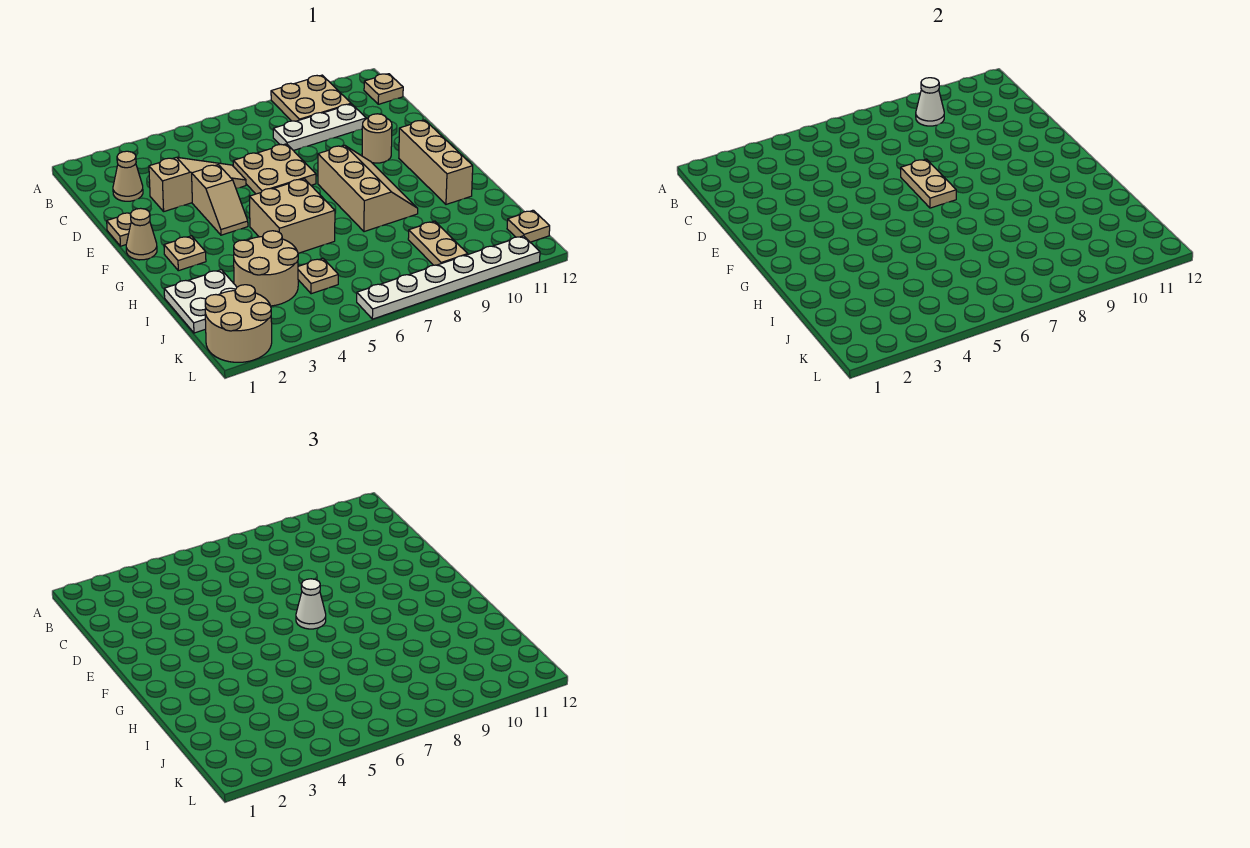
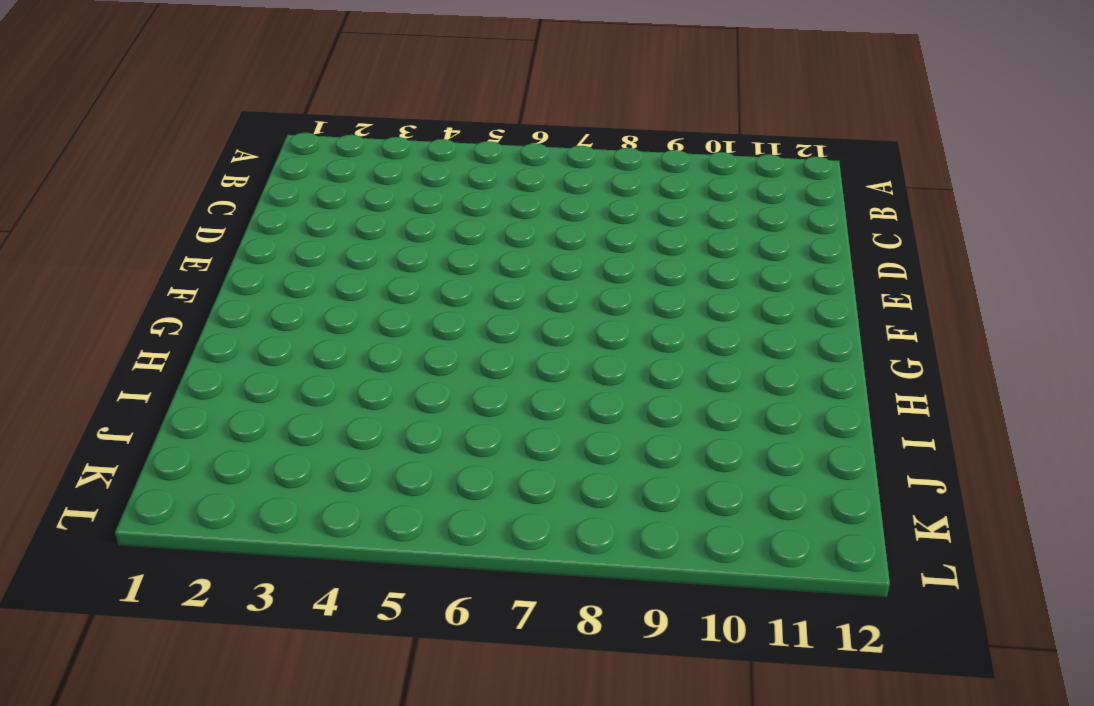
none -> tan 2x2 plate [271,75,351,121]
none -> tan 1x1 plate [364,74,403,104]
none -> tan 1x1 cone [113,151,143,201]

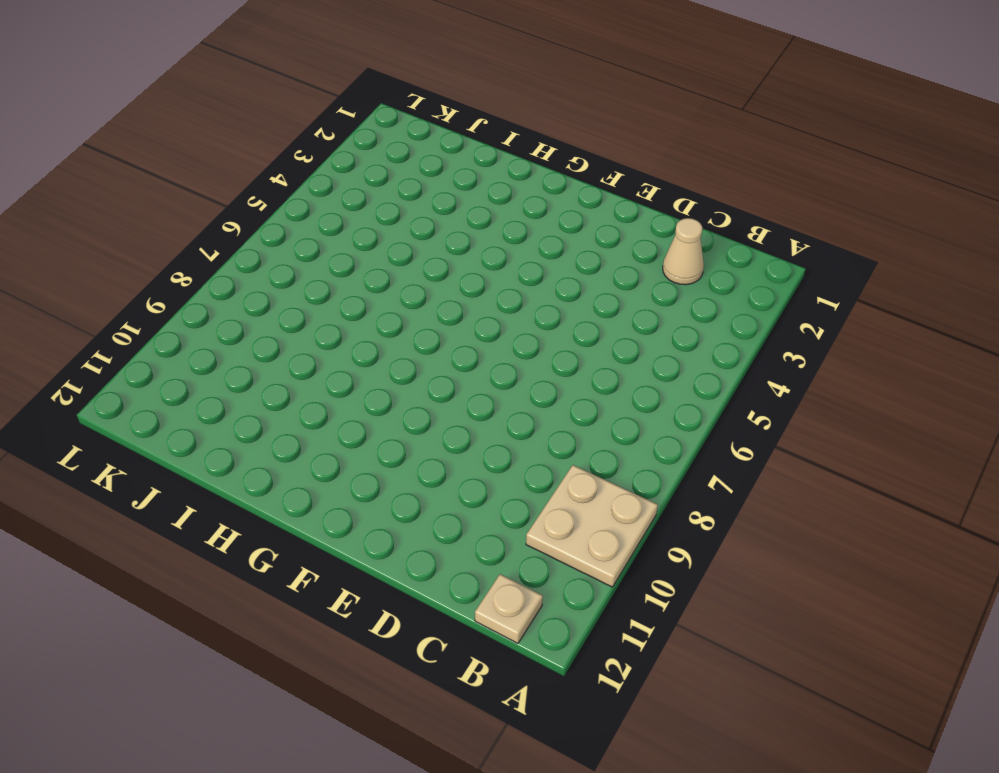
none -> white 1x3 plate [273,104,366,151]
none -> tan 1x3 slope [149,157,246,211]
none -> tan 2x2 plate [233,144,316,194]

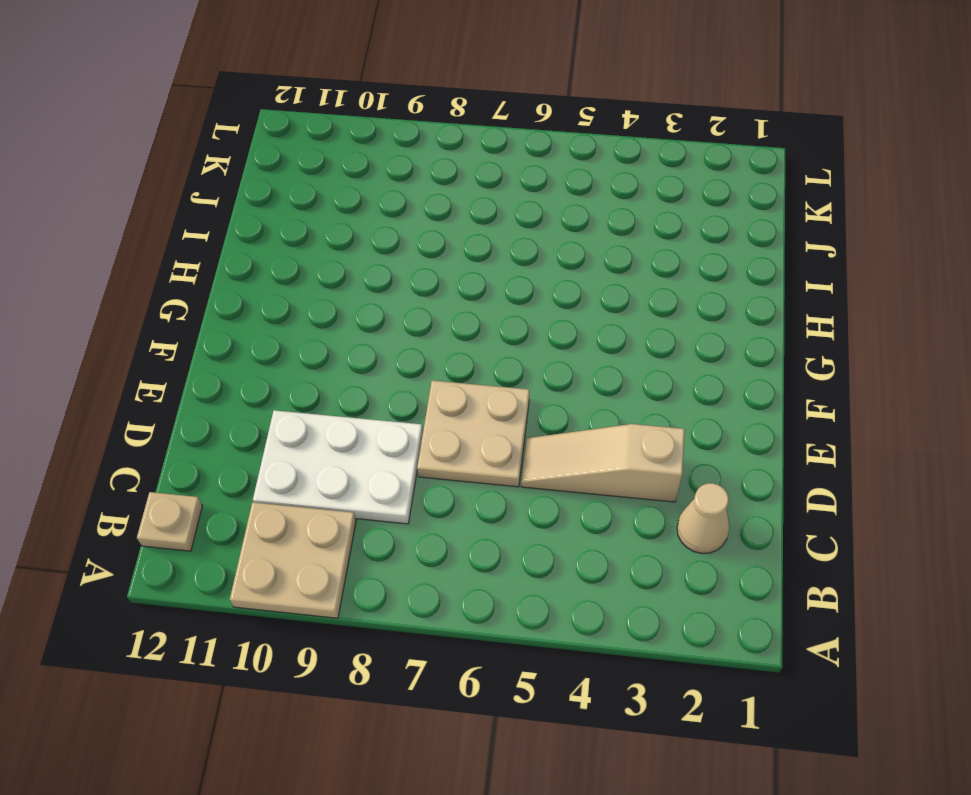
white 2x3 plate [253,410,423,524] -> white 1x3 plate [273,104,366,151]
none -> tan 1x1 plate [107,213,131,246]
none -> tan 1x2 slope [192,165,248,235]
none -> tan 1x1 round brick [362,114,392,163]

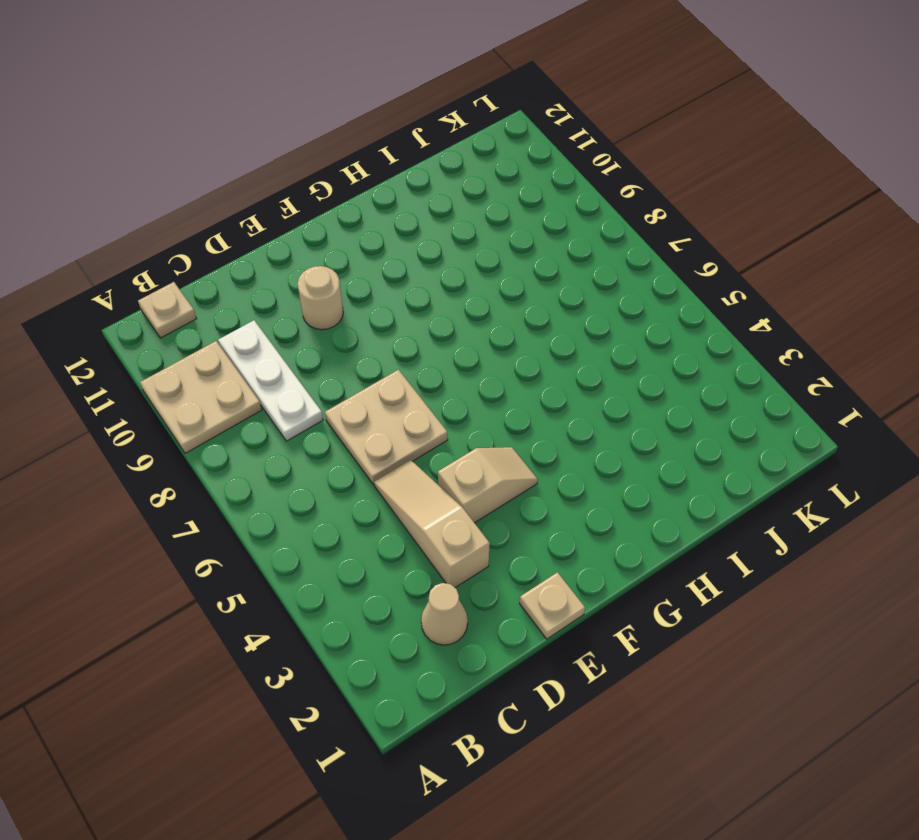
none -> tan 1x1 cone [126,208,157,260]
none -> tan 2x3 slope [318,145,418,232]
none -> tan 1x3 brick [399,120,473,204]

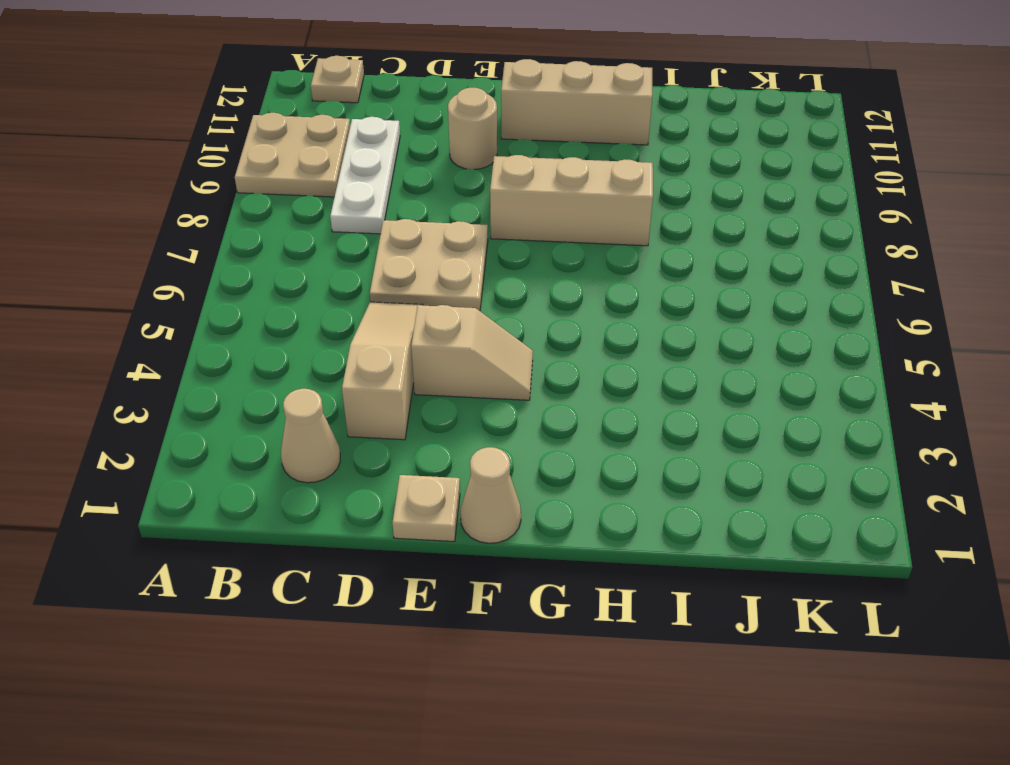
none -> tan 1x1 plate [164,236,206,271]
none -> tan 2x2 brick [249,179,335,253]
none -> white 2x2 plate [164,270,237,333]

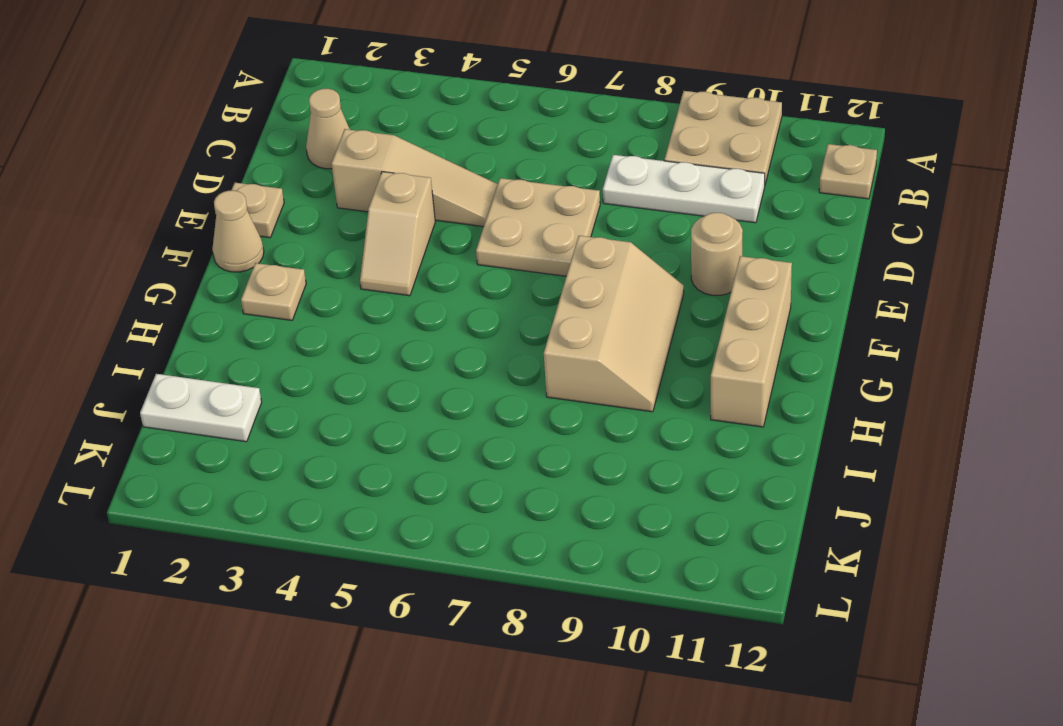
white 1x2 plate [140,374,262,442] -> white 2x2 plate [164,270,237,333]
none -> tan 2x2 brick [249,179,335,253]
none -> tan 2x2 round brick [234,231,298,306]
none -> tan 1x1 plate [298,258,338,294]

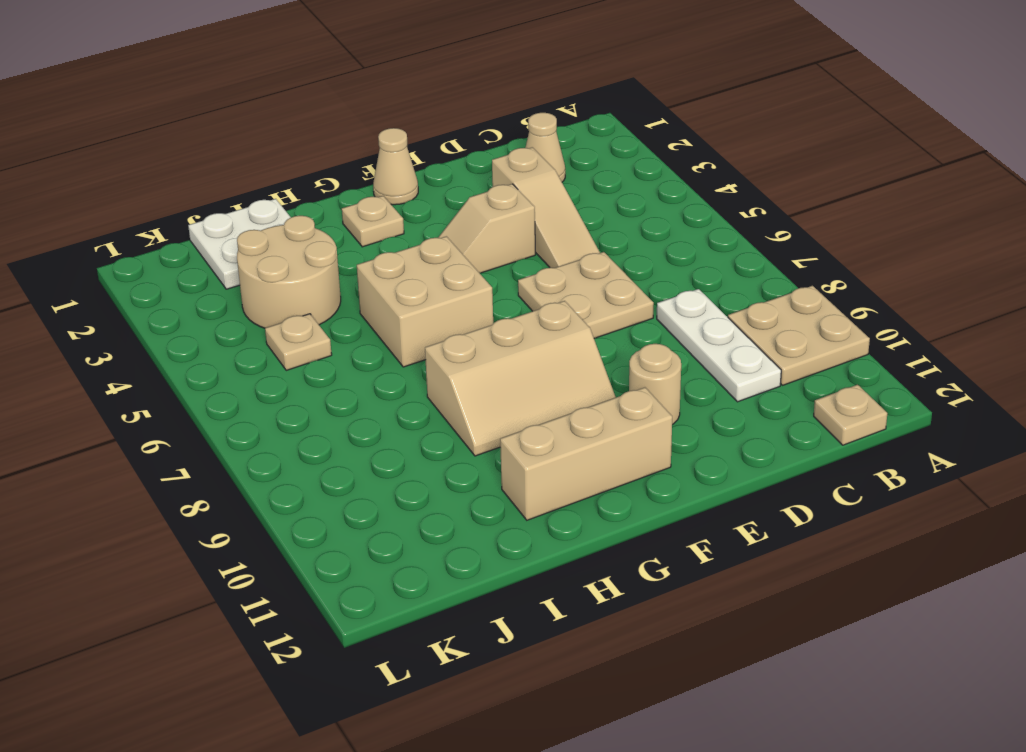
none -> tan 1x1 plate [107,213,131,246]
none -> tan 1x2 plate [408,221,468,265]
none -> tan 2x2 round brick [205,285,272,362]

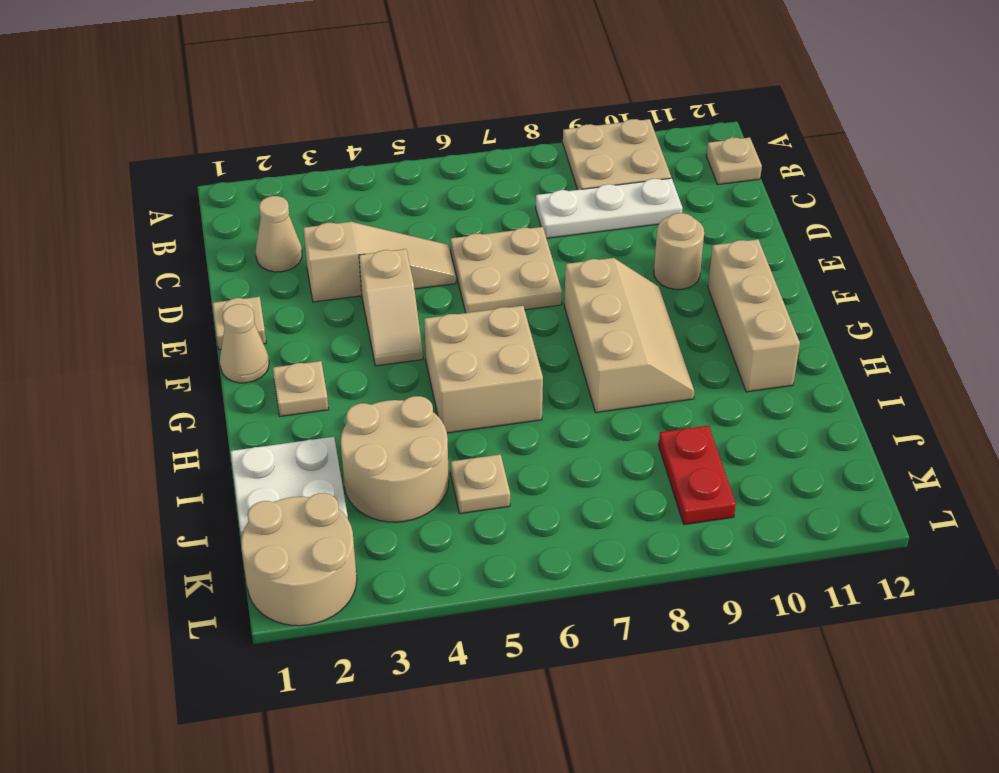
red 1x2 plate [659,425,736,525] -> tan 1x2 plate [408,221,468,265]
none -> tan 1x1 plate [507,210,550,242]
none -> white 1x6 plate [357,236,540,319]
none -> white 1x1 cone [916,78,944,126]

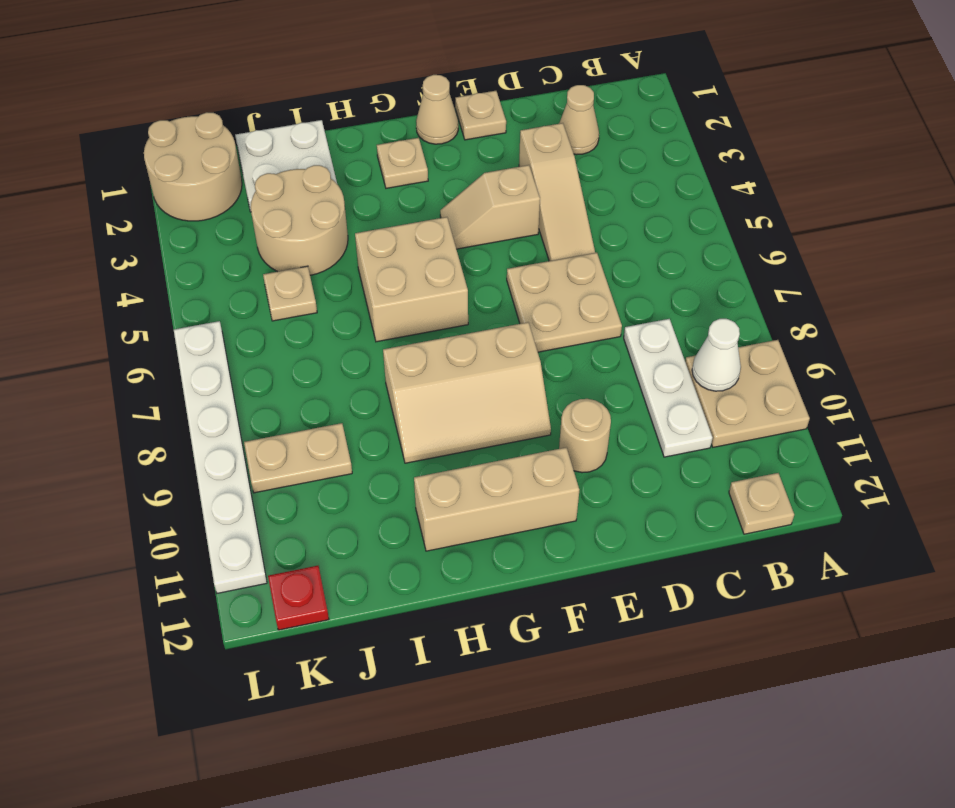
red 1x1 plate [268,566,329,630] -> tan 1x1 plate [507,210,550,242]
none -> tan 1x2 plate [901,159,956,208]
none -> white 1x1 cone [296,579,326,629]

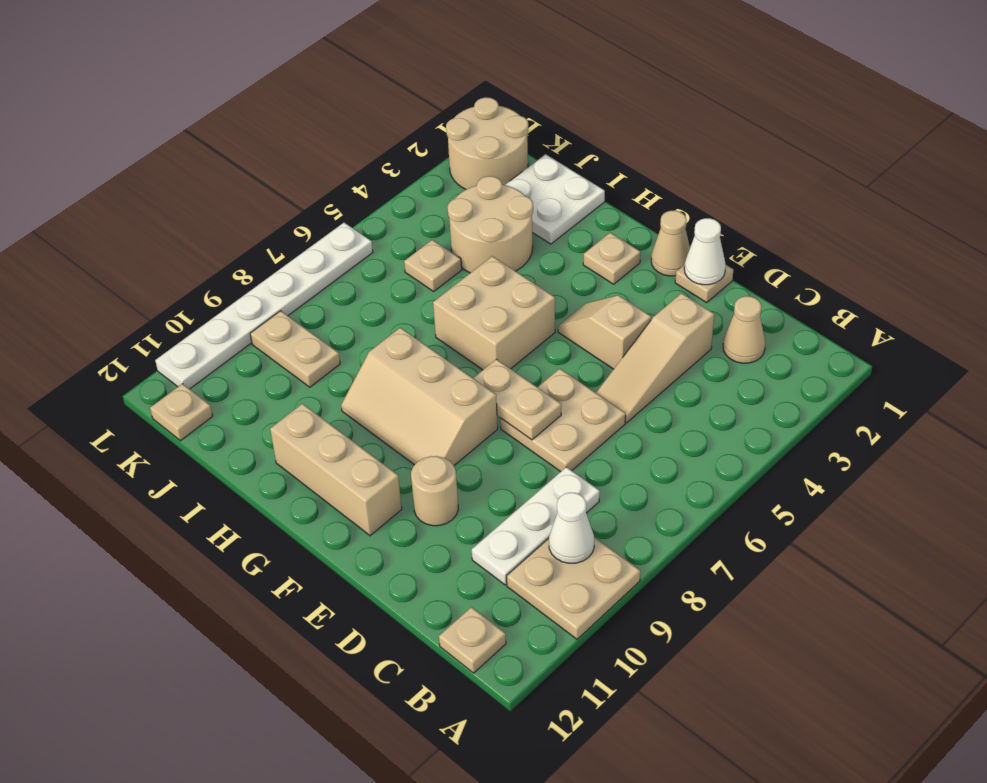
white 1x1 cone [684,218,726,285] -> white 1x1 cone moved to [296,579,326,629]

